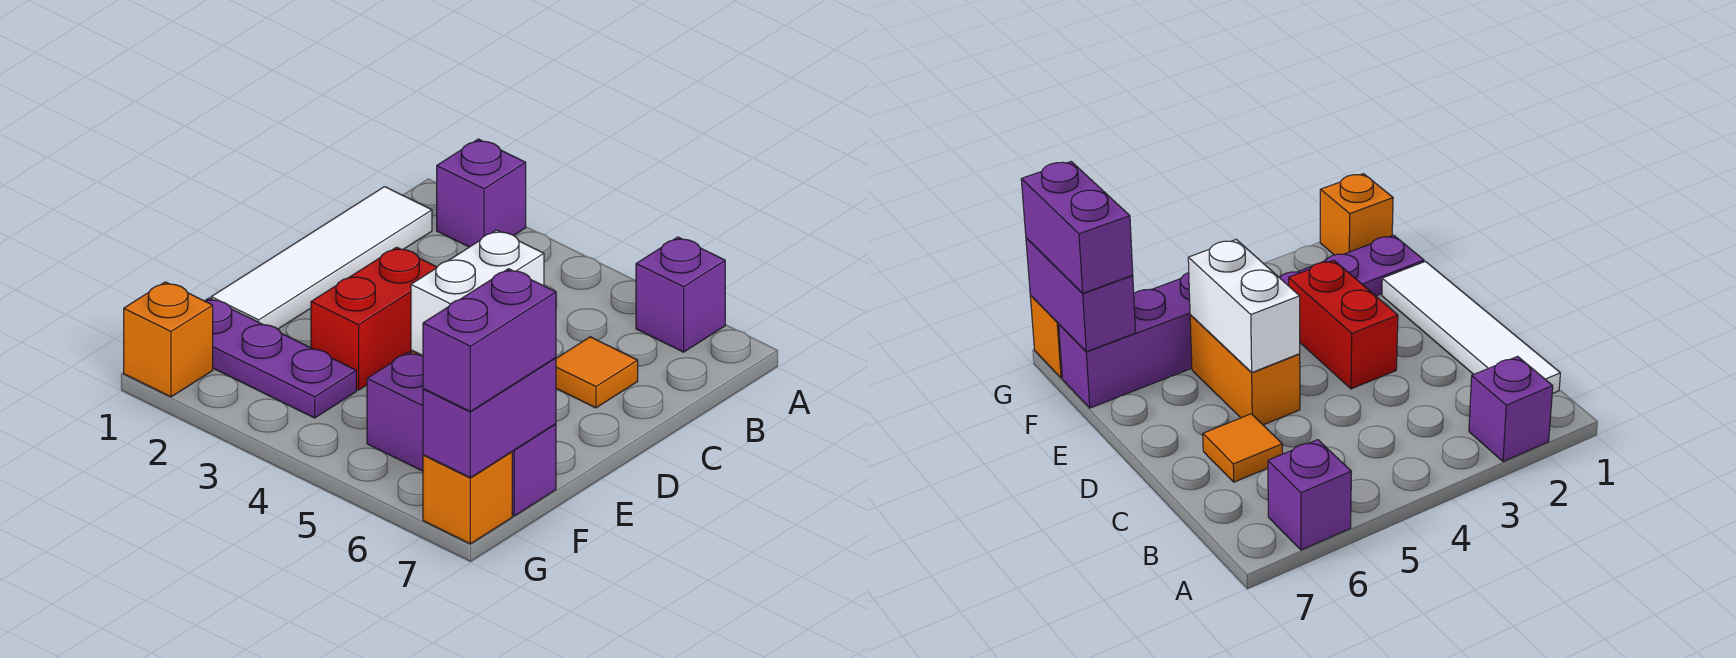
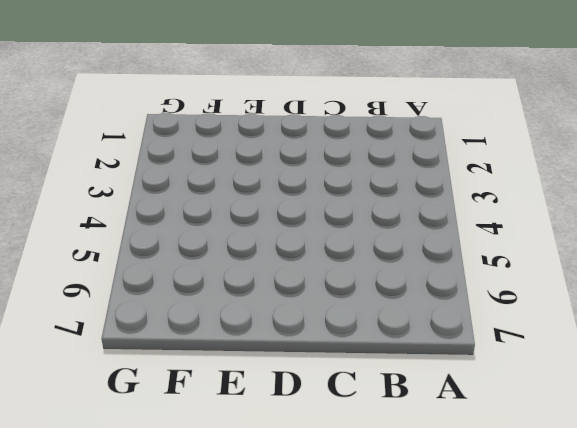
none -> purple 1x1 brick [437,139,526,247]
none -> purple 1x1 brick [636,237,725,352]
none -> white 1x4 tile [211,187,432,329]

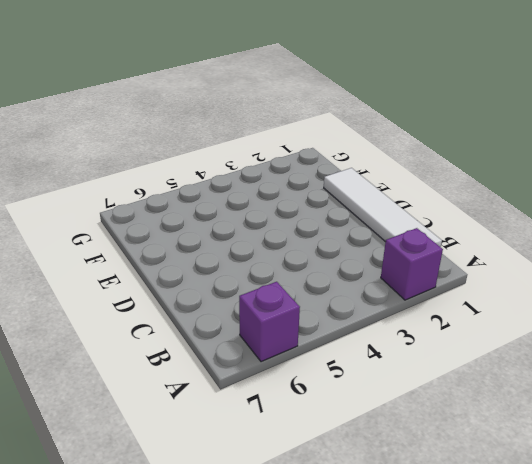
none -> orange 1x1 tile [556,337,638,408]
none -> red 1x2 brick [311,247,437,390]
none -> orange 1x2 brick [1190,315,1300,425]

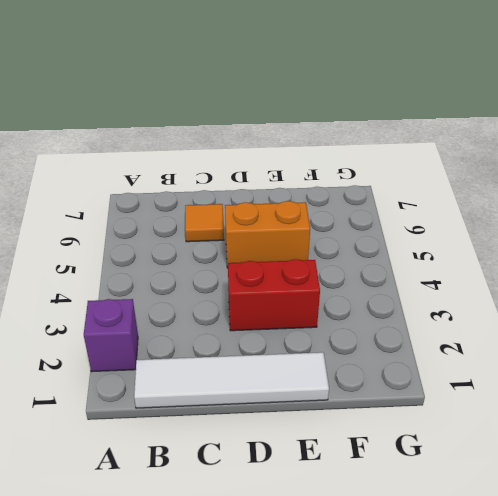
none -> purple 1x1 brick [636,237,725,352]
none -> purple 1x3 plate [205,298,356,418]
none -> purple 1x3 brick [367,352,556,516]

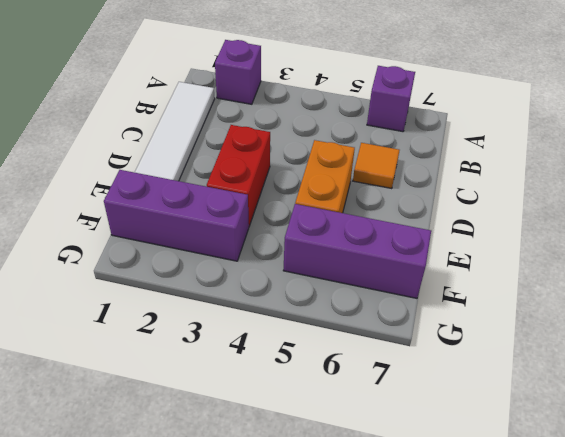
purple 1x3 brick [104,170,249,261] -> purple 1x3 plate [205,298,356,418]
none -> orange 1x1 brick [124,282,213,397]
none -> orange 1x1 brick [423,452,512,544]
none -> white 1x2 brick [411,230,544,356]

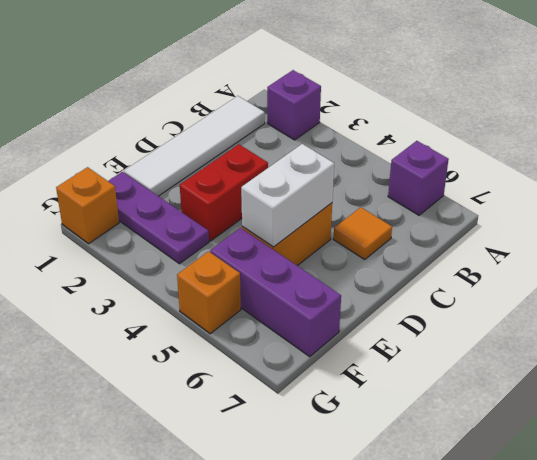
orange 1x1 brick [177,251,241,334] -> orange 1x1 brick moved to [423,452,512,544]
none -> purple 1x2 brick [423,358,556,478]
none -> purple 1x2 brick [423,269,556,412]

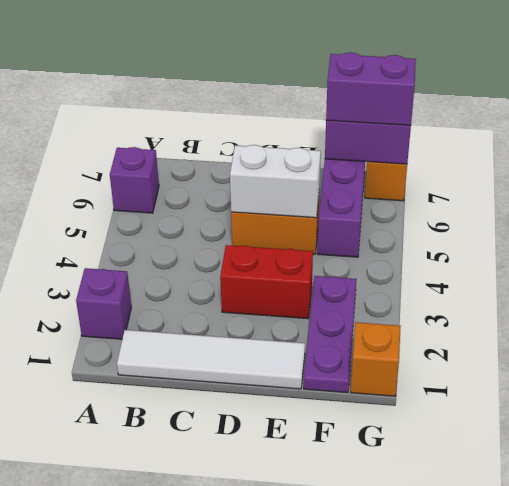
none -> orange 1x1 tile [556,337,638,408]

